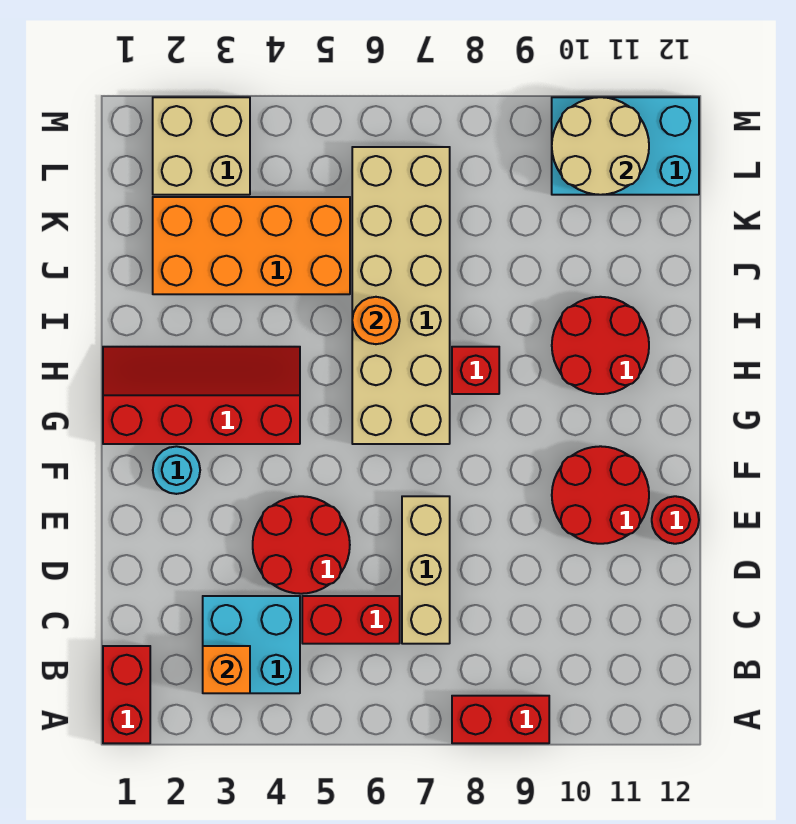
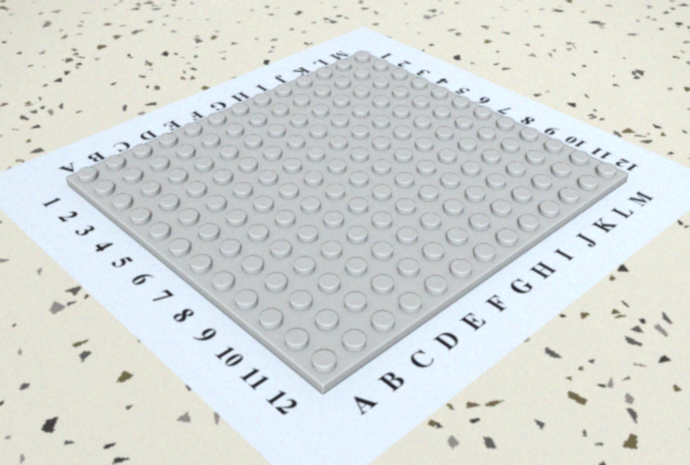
none -> red 1x2 brick [103,646,150,743]
none -> red 1x2 brick [452,696,549,743]
none -> cyan 2x2 brick [203,596,300,693]

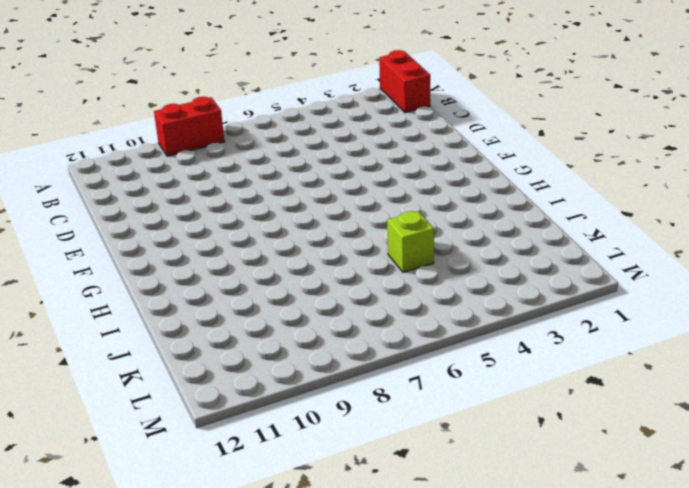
lime 1x1 brick [387,211,434,272] -> orange 2x4 brick [153,197,350,294]
none -> cyan 2x2 brick [203,596,300,693]
none -> red 1x2 brick [302,596,400,644]
none -> tan 1x3 brick [402,496,450,644]

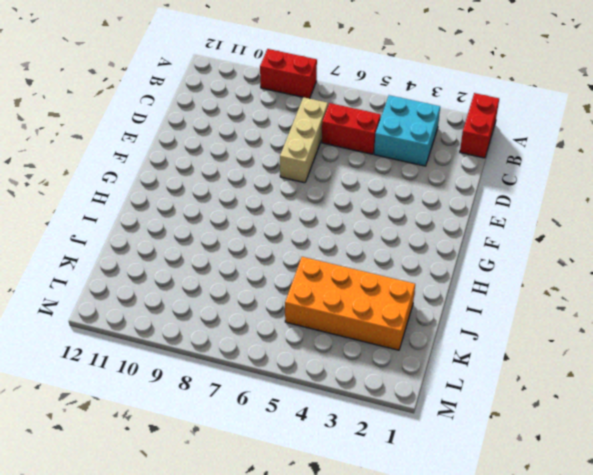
none -> red 2x2 round brick [253,496,350,594]
none -> red 2x2 round brick [552,446,649,544]
none -> red 1x1 round brick [652,496,699,544]

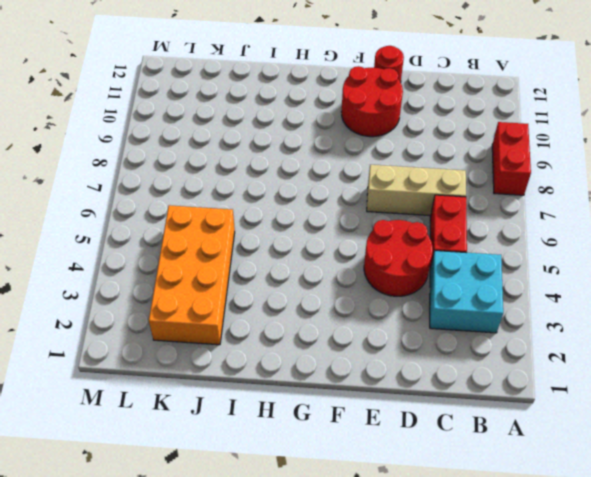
none -> red 1x2 brick [103,646,150,743]
none -> cyan 1x1 round brick [153,446,200,494]
none -> red 2x4 slope [103,347,300,444]

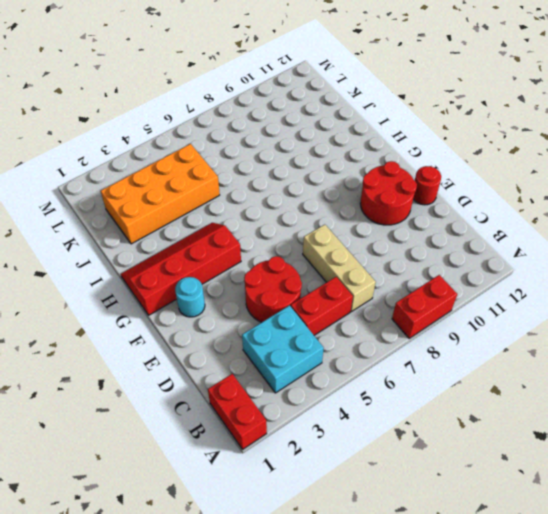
none -> tan 2x6 brick [352,147,450,444]
none -> red 1x1 brick [452,347,499,394]
none -> red 2x2 round brick [552,297,649,394]

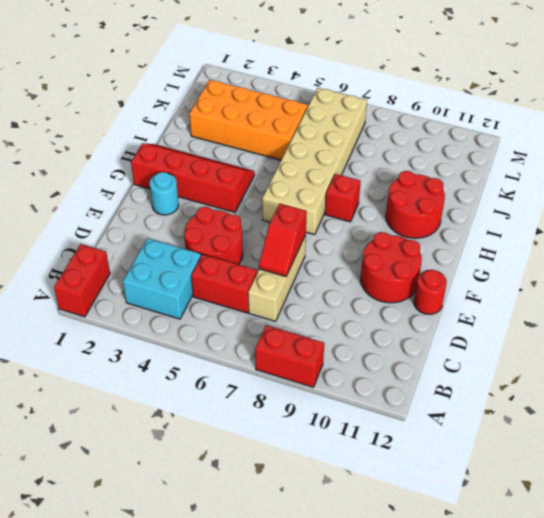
red 1x2 slope [259,204,307,277] -> none
none -> tan 2x2 brick [153,97,250,195]
none -> cyan 2x3 brick [552,97,699,195]
none -> orange 1x1 brick [203,646,250,693]

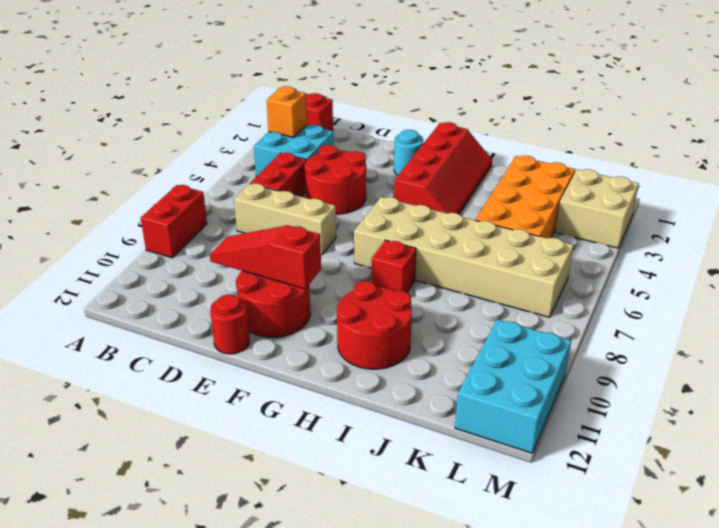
red 1x3 slope [210,225,321,289] -> none
none -> orange 1x1 round brick [352,297,400,344]
none -> tan 2x2 round brick [552,97,649,195]

